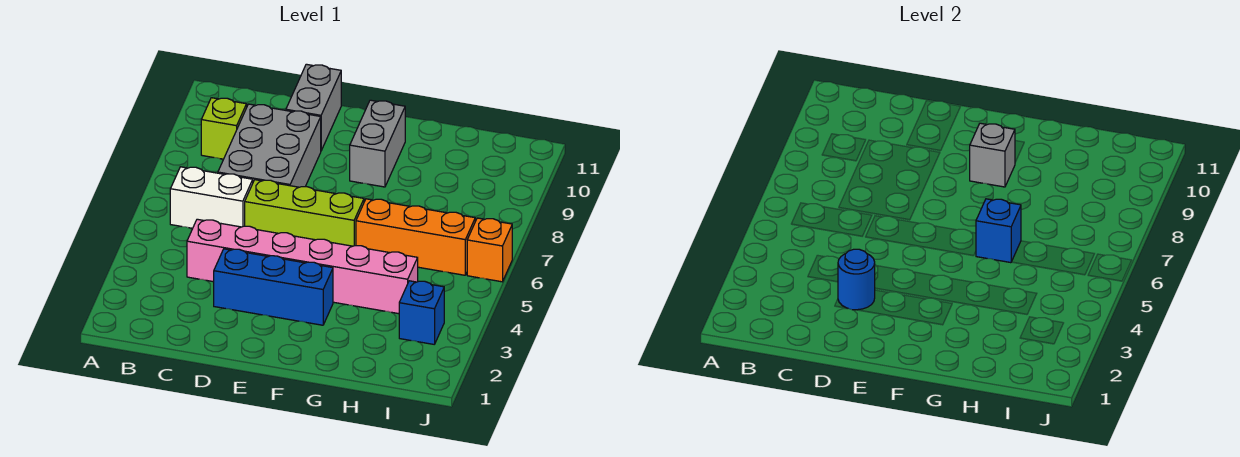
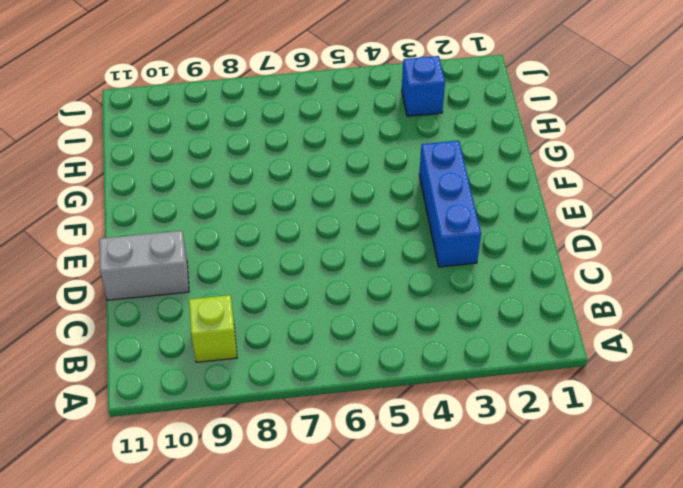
none -> white 1x2 brick [170,167,253,228]
none -> pink 1x6 brick [187,219,418,314]
none -> grey 2x3 brick [218,104,321,187]

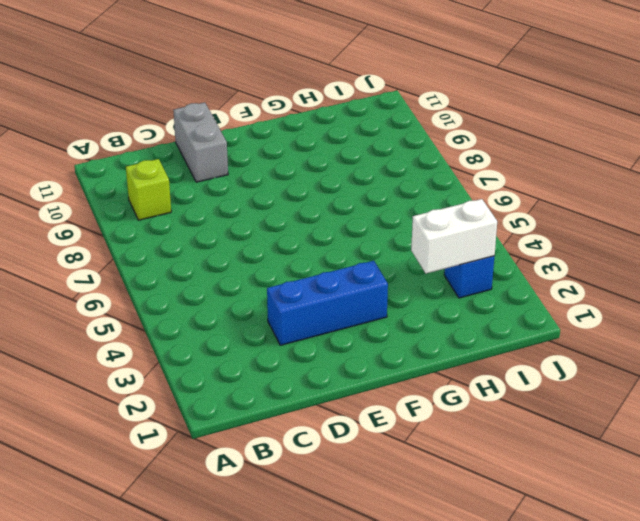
white 1x2 brick [411,199,497,273] -> white 1x2 brick moved to [170,167,253,228]
none -> pink 1x6 brick [187,219,418,314]
none -> grey 2x3 brick [218,104,321,187]
none -> lime 1x3 brick [245,180,364,246]

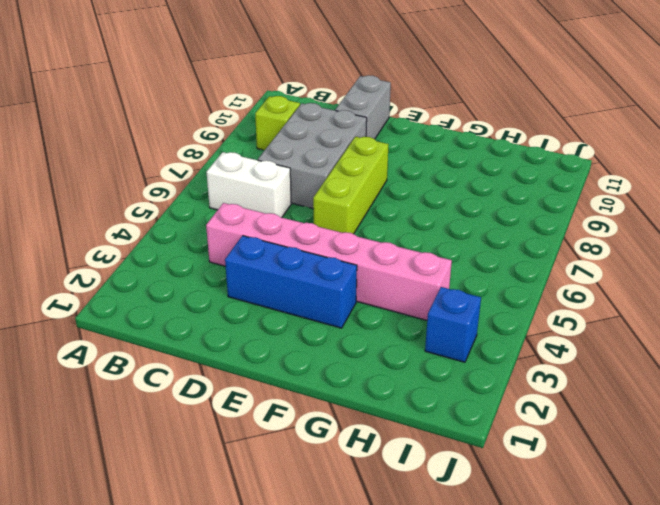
lime 1x3 brick [313,137,389,234] -> lime 1x3 brick turned to [245,180,364,246]
none -> grey 1x2 brick [350,100,405,187]
none -> orange 1x3 brick [356,199,475,275]
none -> orange 1x1 brick [467,218,512,282]

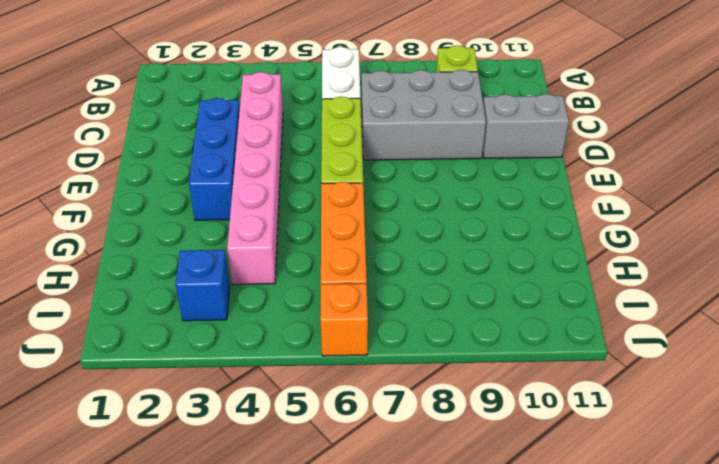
none -> grey 1x2 brick [350,100,405,187]
none -> blue 1x1 round brick [838,249,875,310]
none -> grey 1x1 brick [970,123,1015,187]

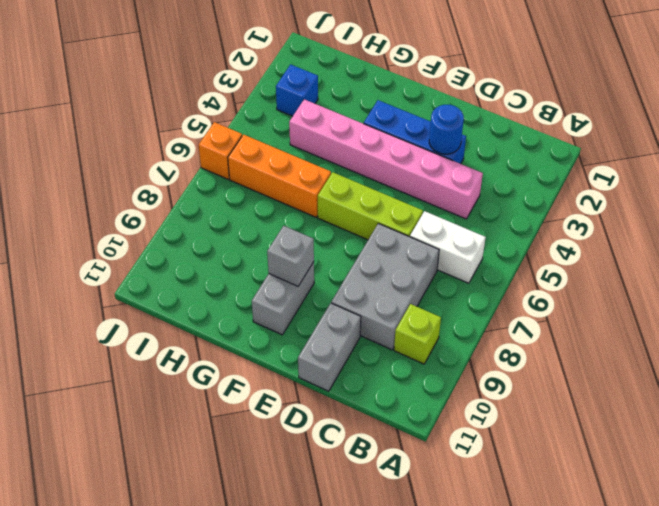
none -> blue 1x1 brick [976,199,1021,263]

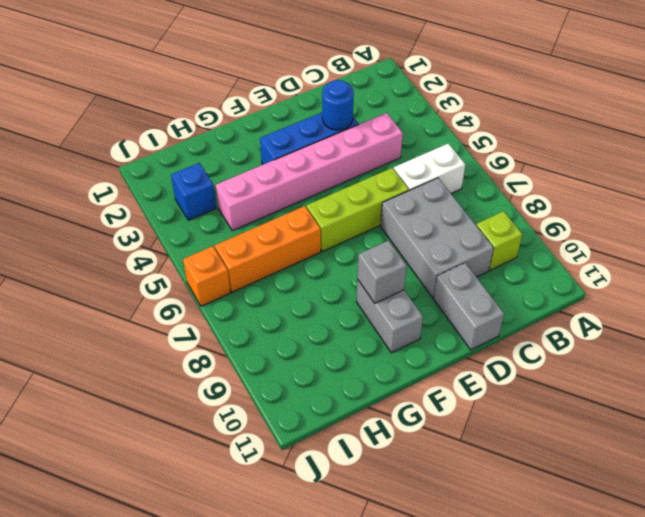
none -> blue 1x1 brick [976,199,1021,263]

